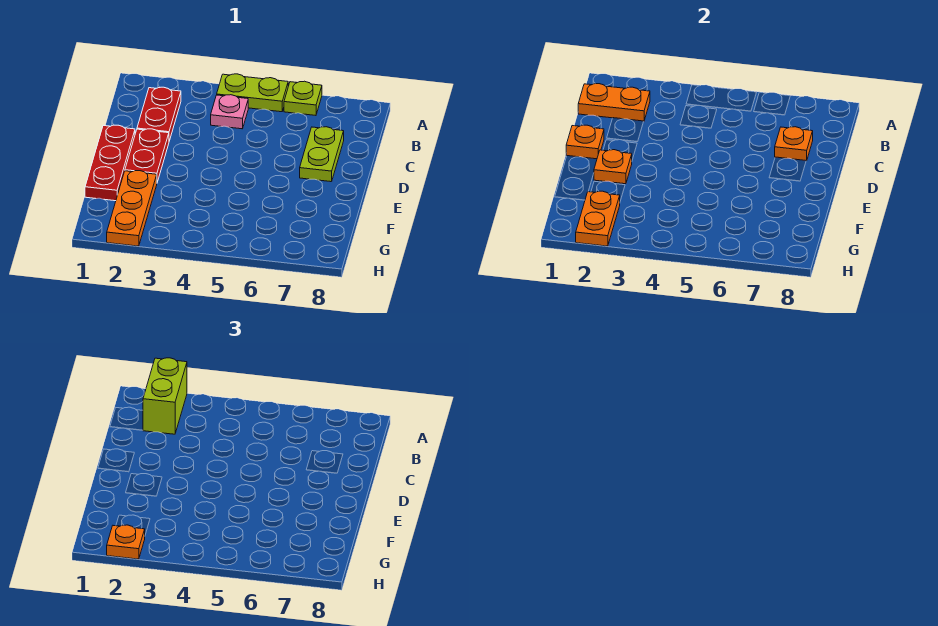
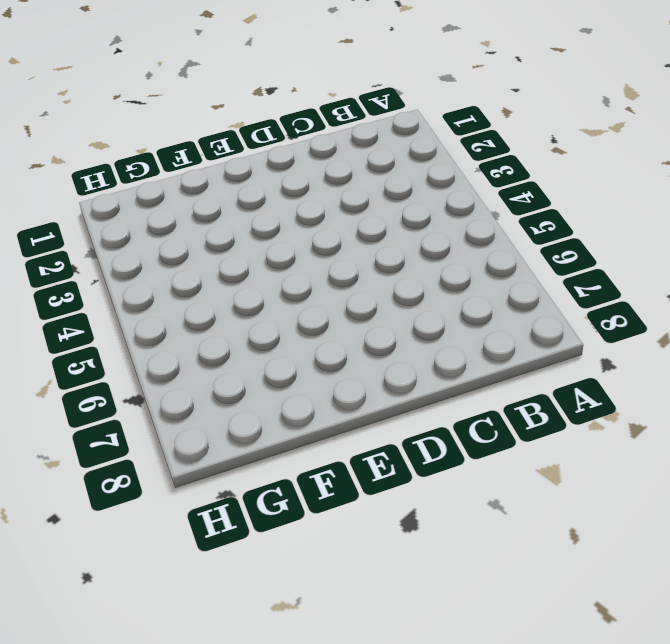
none -> lime 1x2 plate [217,74,288,112]
none -> lime 1x1 plate [284,81,322,115]
none -> red 1x2 plate [137,87,181,141]

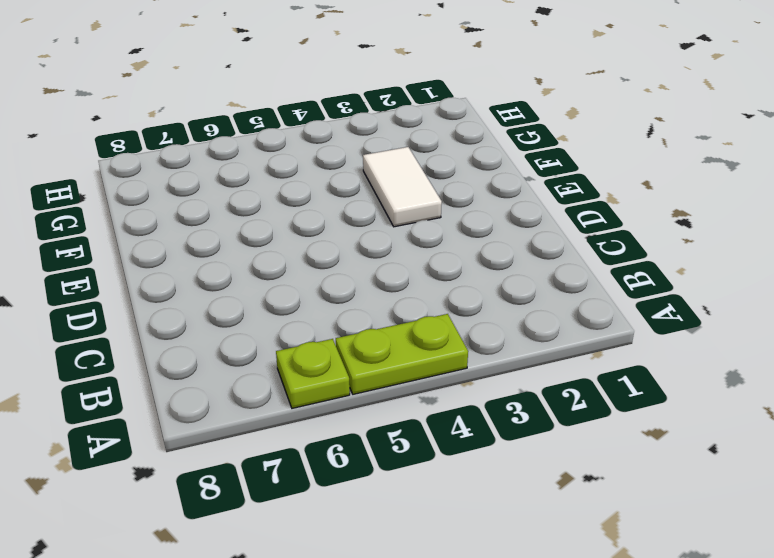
white 1x2 tile [363,147,442,227] -> none
none -> red 1x2 plate [137,87,181,141]
none -> pink 1x1 plate [211,95,248,129]
none -> lime 1x2 plate [300,127,344,182]

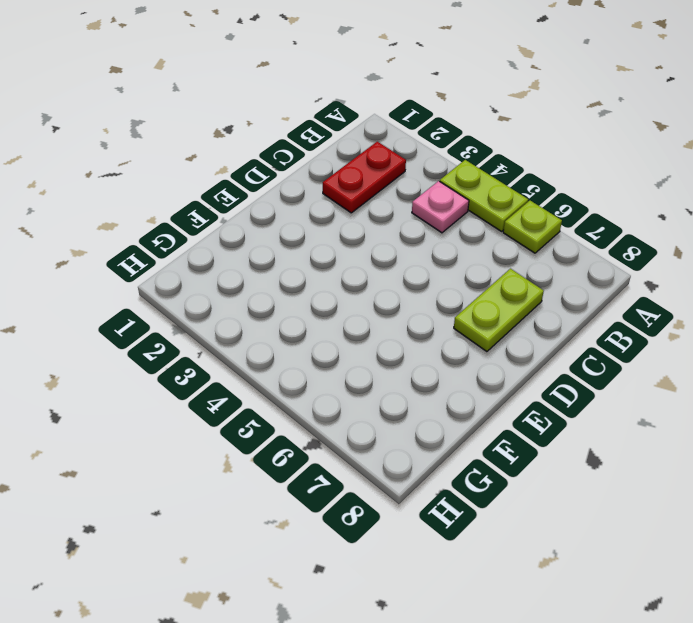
none -> red 1x3 plate [85,125,135,201]
none -> red 1x2 plate [125,129,169,182]
none -> orange 1x3 plate [107,171,157,246]

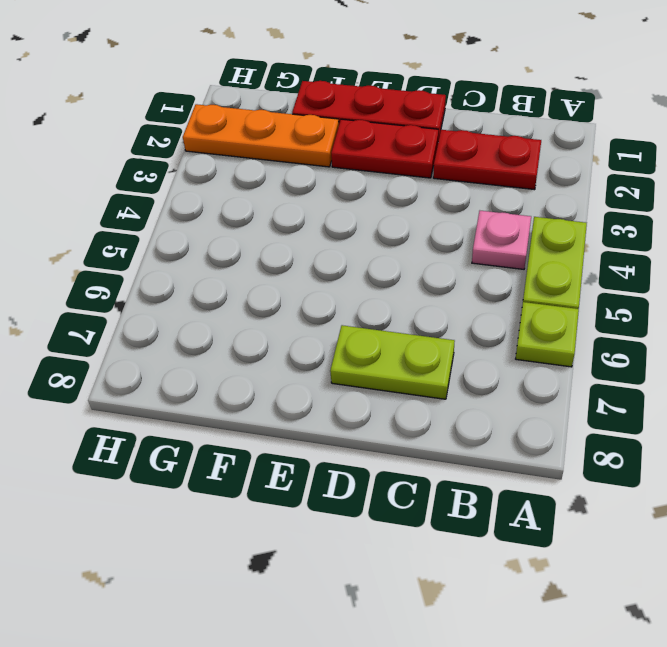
none -> orange 1x2 plate [578,84,650,121]
none -> orange 1x1 plate [775,127,813,161]
none -> orange 1x1 plate [566,125,604,159]

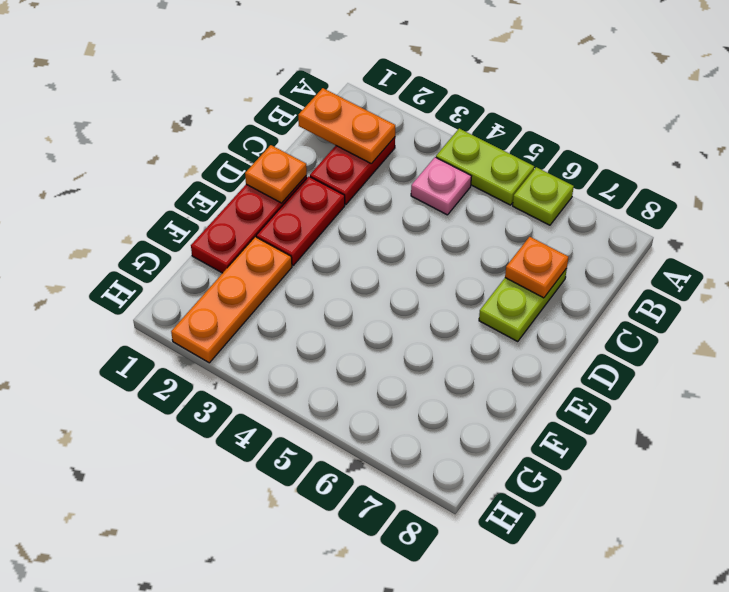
none -> orange 1x1 plate [594,150,632,184]
none -> orange 1x2 plate [576,191,620,246]
none -> lime 1x2 brick [143,358,187,434]

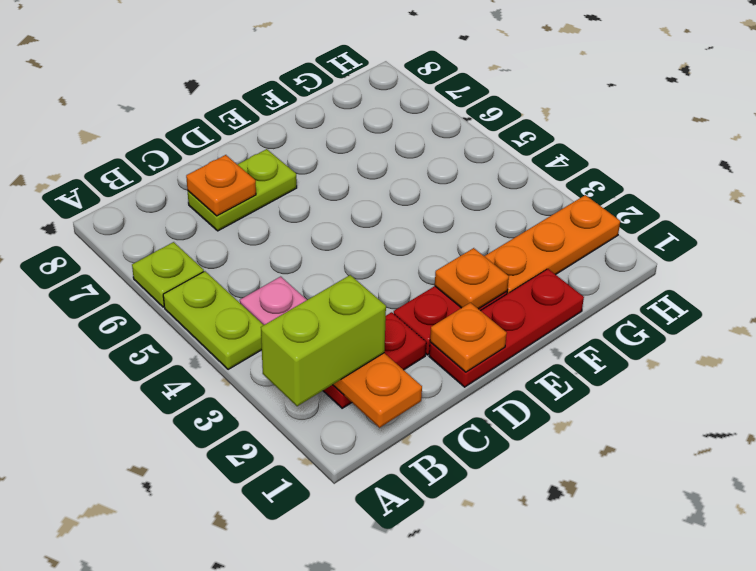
none -> orange 1x2 plate [576,191,620,246]
none -> orange 1x1 plate [107,525,145,559]

